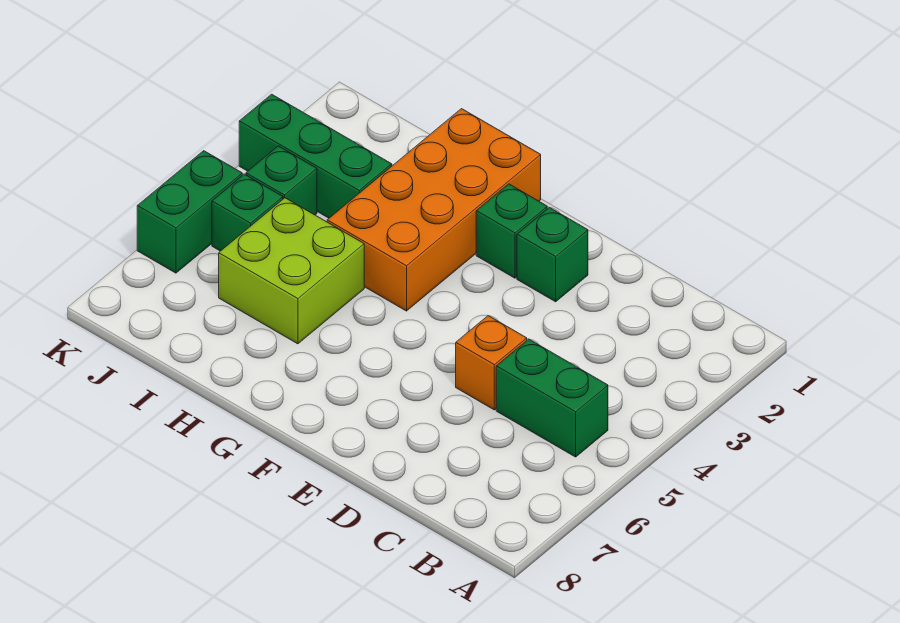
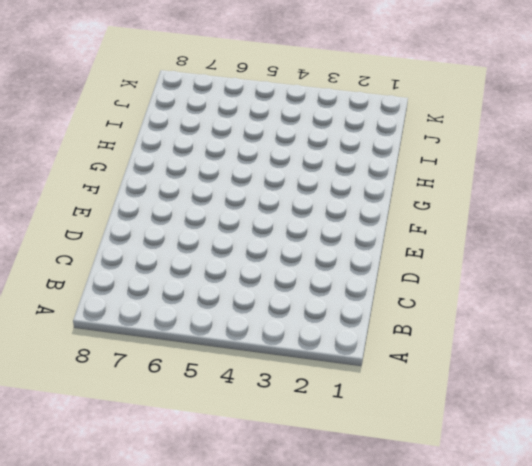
none -> green 1x2 brick [496,339,608,457]
none -> orange 1x1 brick [456,316,527,410]

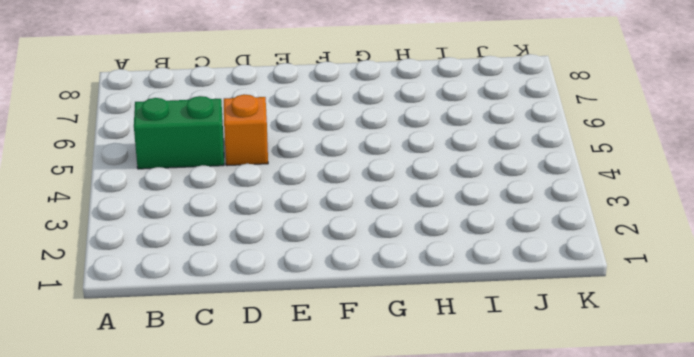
none -> green 1x1 brick [517,207,588,302]
none -> green 1x1 brick [476,184,547,278]

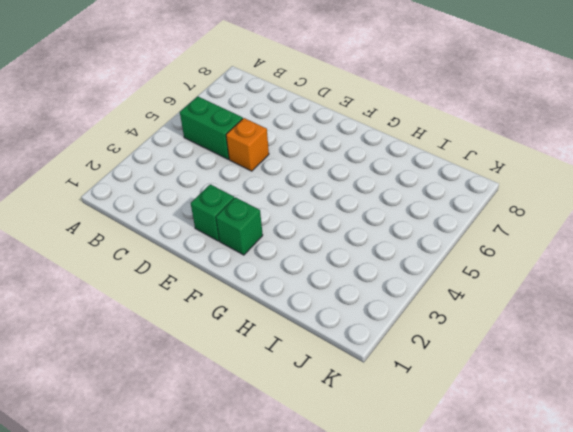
none -> orange 2x4 brick [327,109,541,311]
none -> lime 2x2 brick [219,198,364,344]

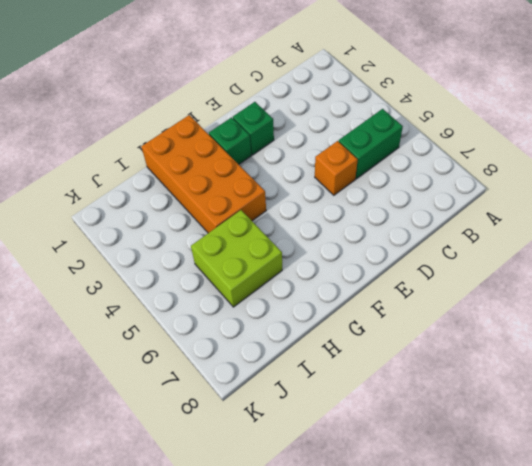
none -> green 1x3 brick [239,94,392,218]
none -> green 1x1 brick [246,146,317,215]

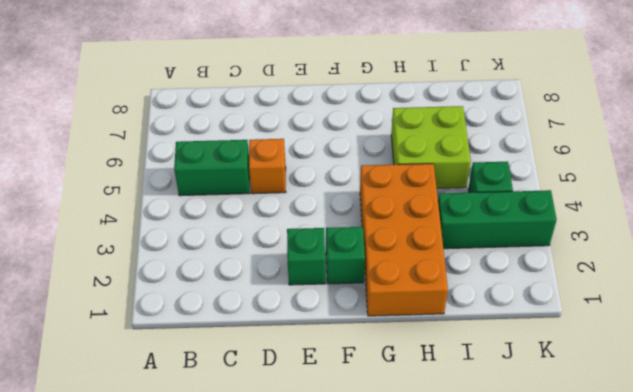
none -> green 1x1 brick [212,174,283,251]
none -> green 1x2 brick [137,151,242,273]

